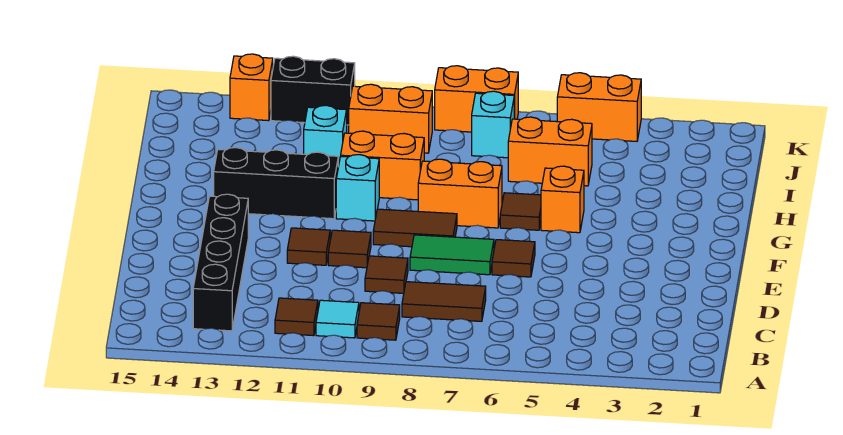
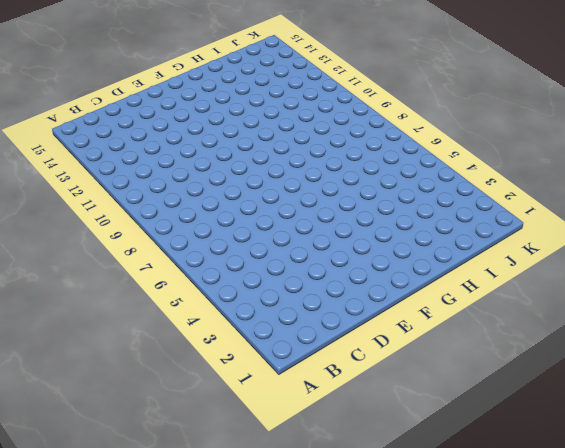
none -> brown 1x1 tile [357,303,400,340]
none -> cyan 1x1 tile [316,300,359,338]
none -> brown 1x1 tile [275,298,318,336]

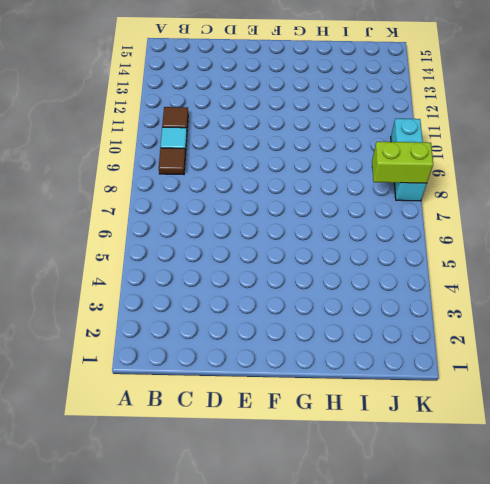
lime 1x2 brick [372,142,433,183] -> none
cyan 1x3 brick [391,119,427,201] -> orange 1x2 brick [435,66,518,132]
none -> black 1x4 brick [193,194,248,331]
none -> brown 1x2 tile [402,282,486,321]
none -> brown 1x1 tile [365,256,408,293]

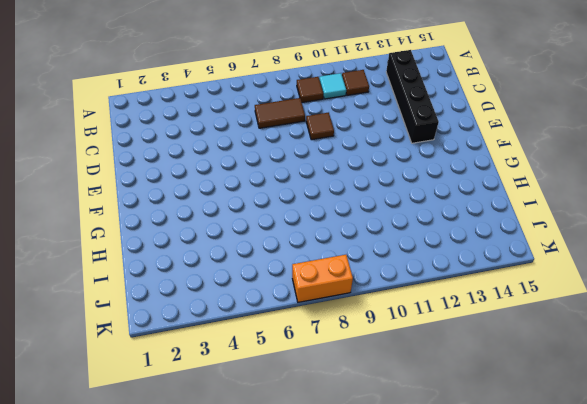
none -> brown 1x1 tile [492,240,535,277]
none -> green 1x2 tile [410,235,494,275]
none -> brown 1x1 tile [328,230,371,268]

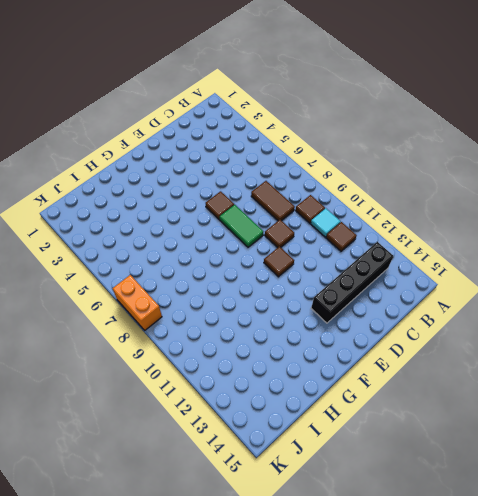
none -> brown 1x1 tile [287,228,330,265]
none -> brown 1x2 tile [373,209,457,247]
none -> orange 1x1 brick [541,166,584,233]

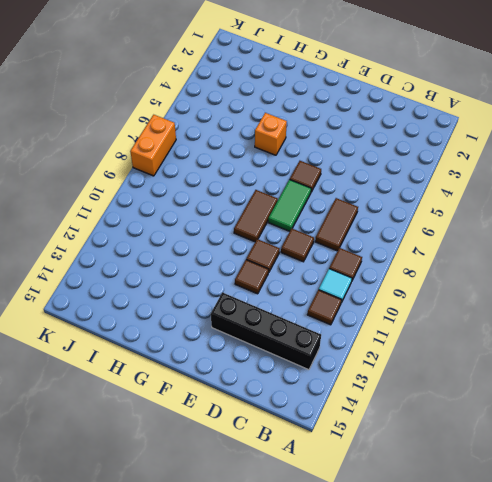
none -> brown 1x1 tile [500,193,541,230]
none -> orange 1x2 brick [418,159,502,228]
none -> cyan 1x1 brick [336,155,379,221]

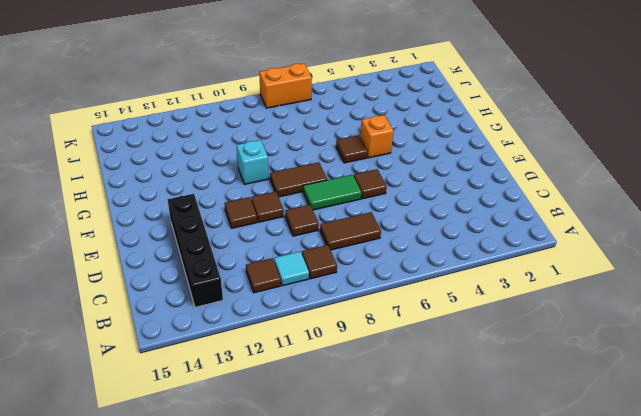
none -> orange 1x2 brick [418,159,502,228]
none -> black 1x3 brick [214,148,338,219]
none -> orange 1x2 brick [341,131,424,200]

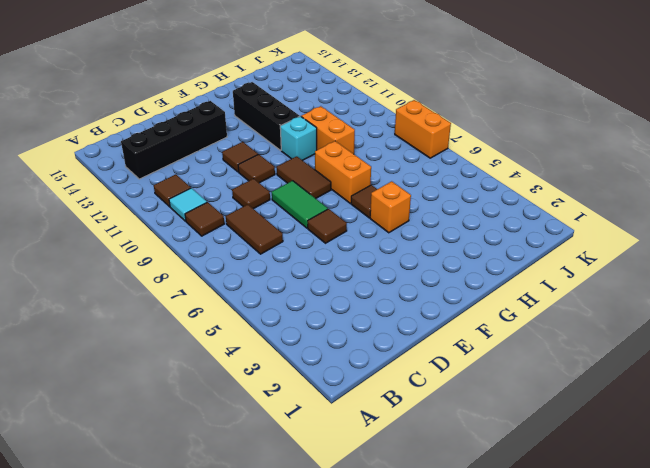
none -> orange 1x2 brick [508,117,592,186]
none -> cyan 1x1 brick [304,105,347,167]
none -> cyan 1x1 brick [472,91,514,158]

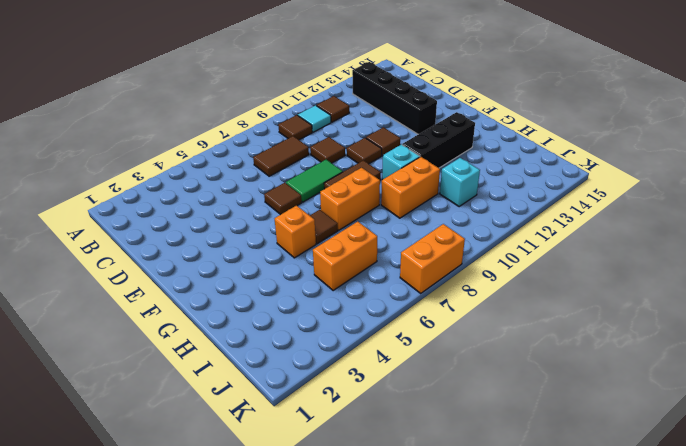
none -> cyan 1x1 brick [472,91,514,158]
none -> orange 1x2 brick [349,84,432,153]
none -> orange 1x2 brick [557,73,641,141]

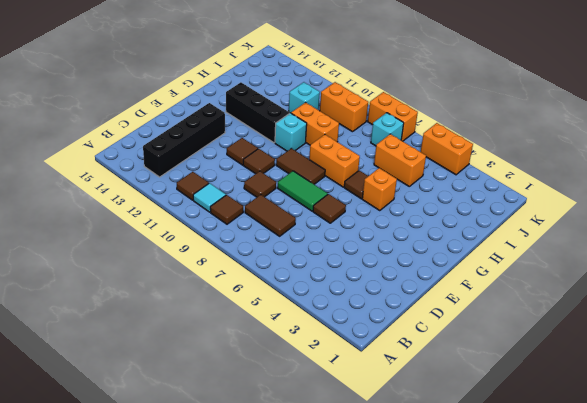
none -> black 1x2 brick [271,56,355,125]
none -> orange 1x1 brick [230,54,273,121]

